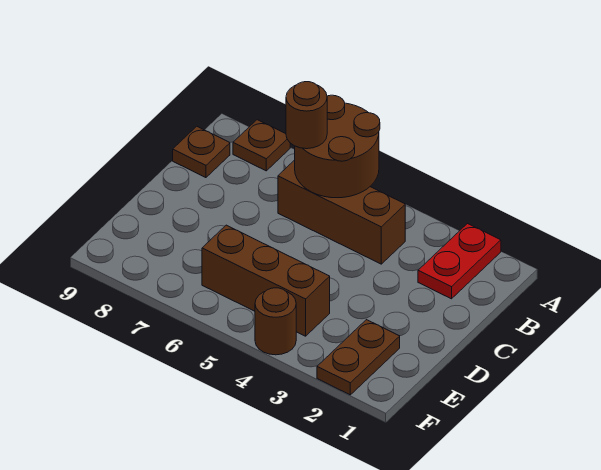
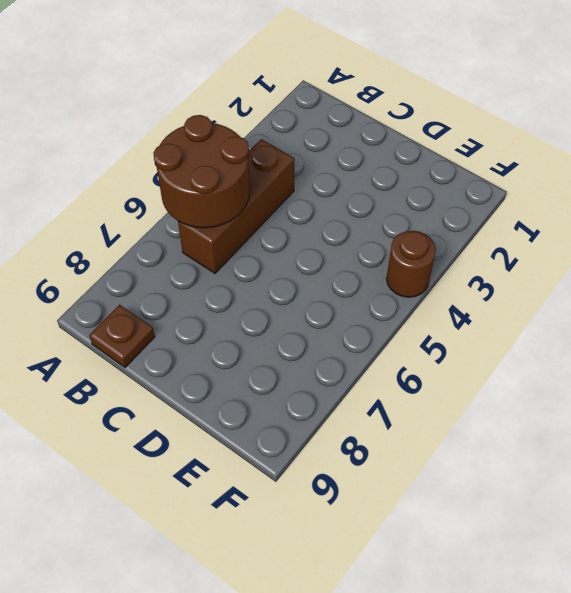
none -> red 1x2 plate [418,224,501,299]
none -> brown 1x1 plate [233,120,290,171]

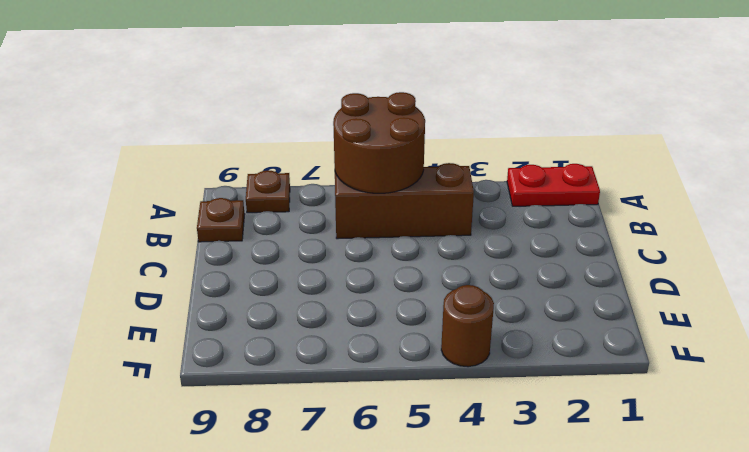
red 1x2 plate [507,164,600,206] -> red 1x2 plate turned to [418,224,501,299]
none -> brown 1x2 plate [317,320,400,395]
none -> brown 1x3 brick [202,225,330,336]

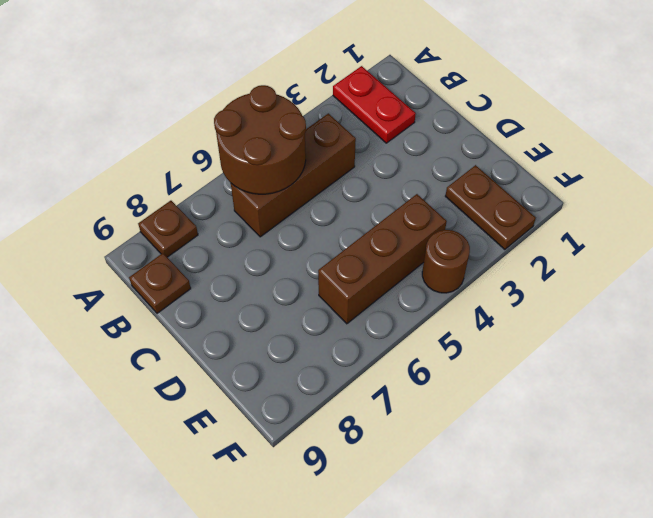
none -> brown 1x1 round brick [286,82,327,149]

